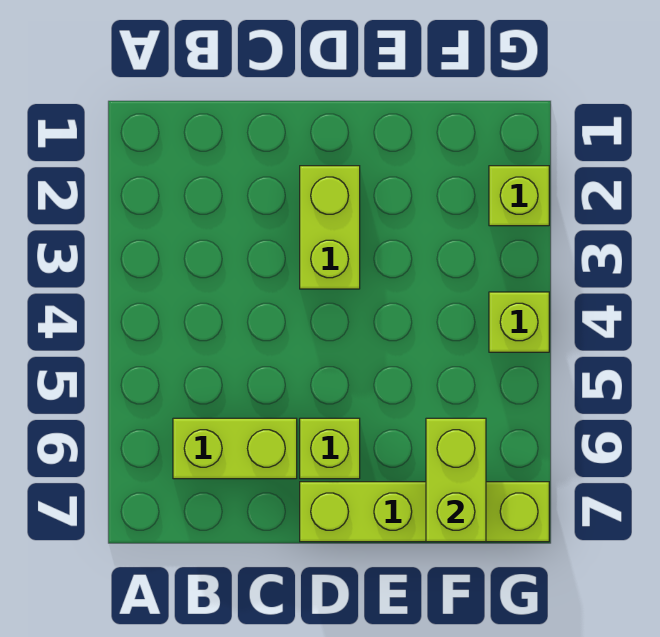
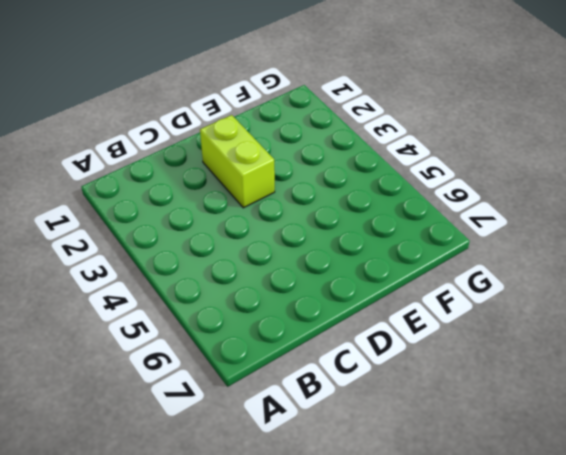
none -> lime 1x2 brick [173,418,297,479]
none -> lime 1x1 brick [300,418,360,479]

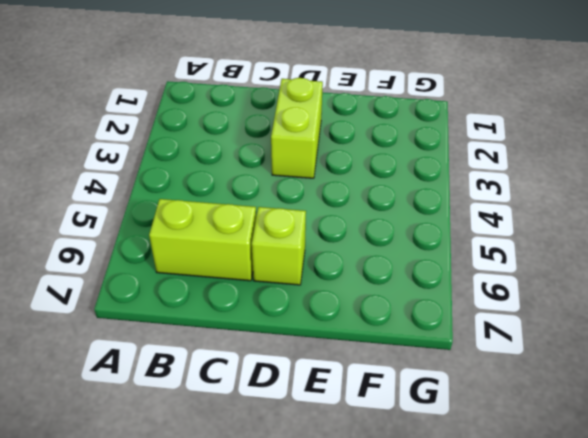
none -> lime 1x4 brick [300,482,549,542]
none -> lime 1x1 brick [489,166,549,226]

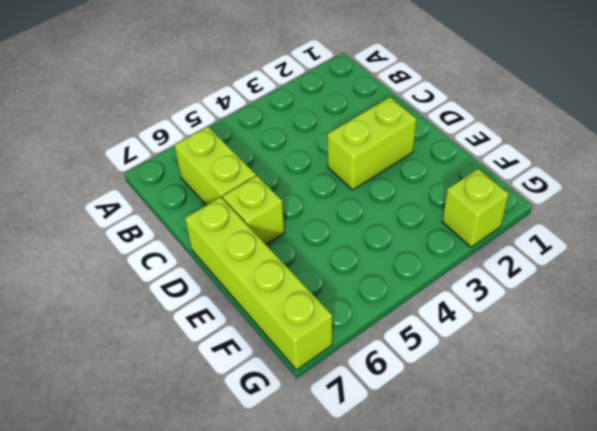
none -> lime 1x1 brick [489,292,549,352]
none -> lime 1x2 brick [426,418,486,542]

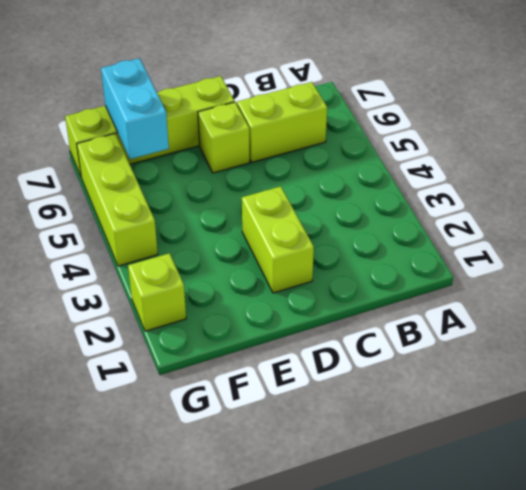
cyan 1x2 brick [101,58,169,159] -> lime 1x2 brick [426,418,486,542]
lime 1x3 brick [77,133,158,266] -> lime 1x1 brick [489,292,549,352]

